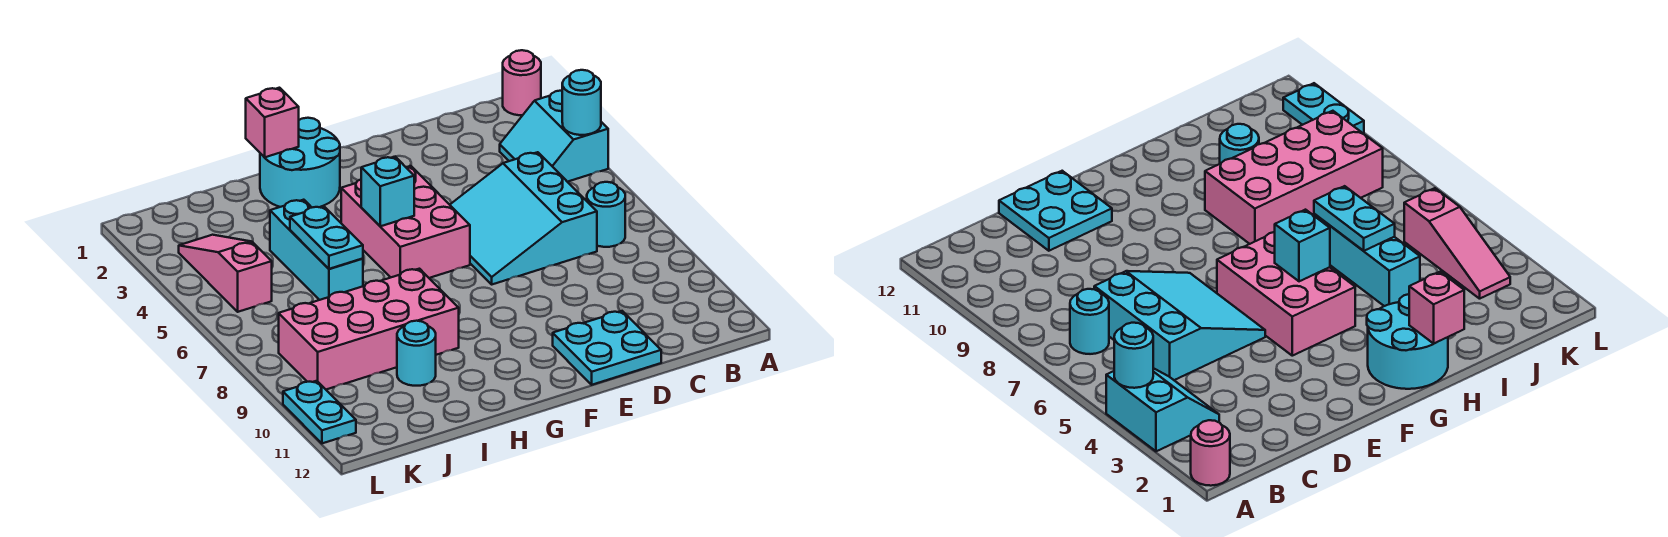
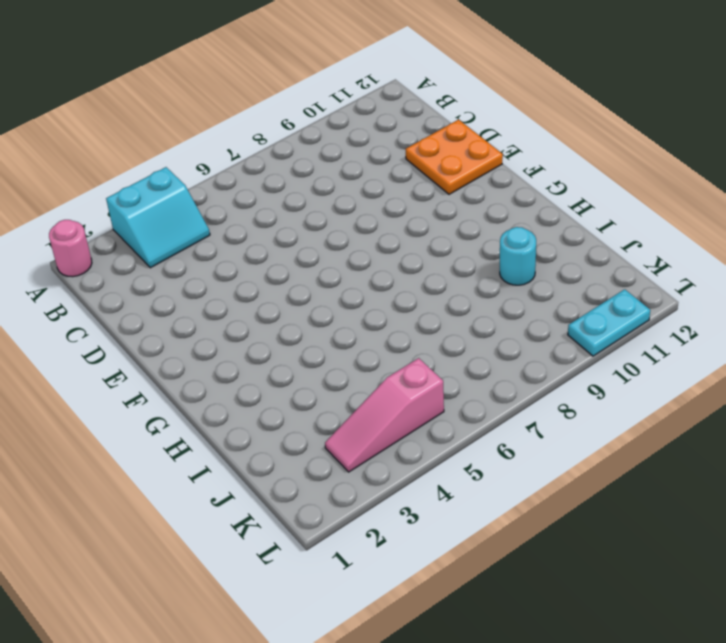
orange 2x2 plate [405,120,503,194] -> cyan 2x2 plate [553,311,661,385]
none -> cyan 1x1 round brick [587,182,625,247]
none -> cyan 3x3 slope [450,152,597,284]
none -> pink 2x3 brick [341,166,470,278]

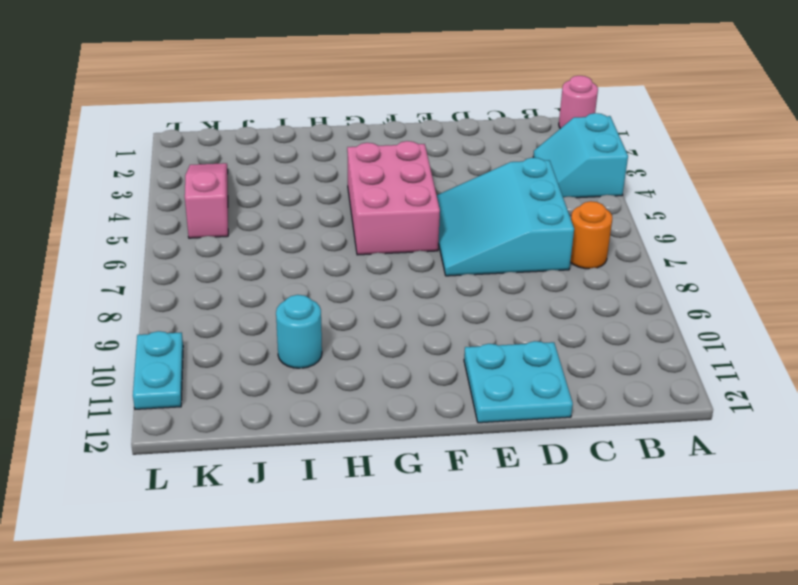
orange 1x1 round brick [570,201,612,269] -> cyan 1x1 round brick [587,182,625,247]
none -> cyan 2x2 round brick [260,118,340,207]
none -> pink 2x4 brick [279,269,459,389]
none -> cyan 1x3 brick [270,200,363,300]

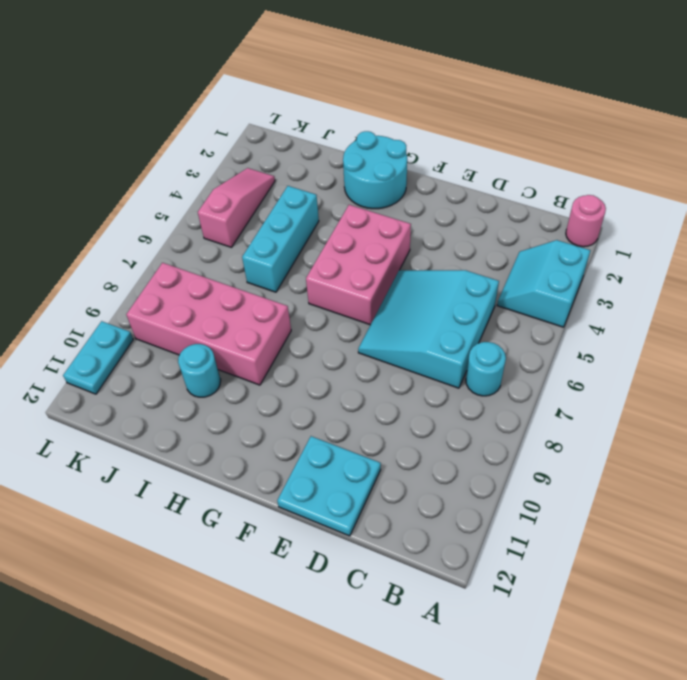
none -> cyan 1x1 round brick [562,70,601,135]
none -> cyan 1x1 brick [361,157,414,226]
none -> pink 1x1 brick [246,88,299,157]

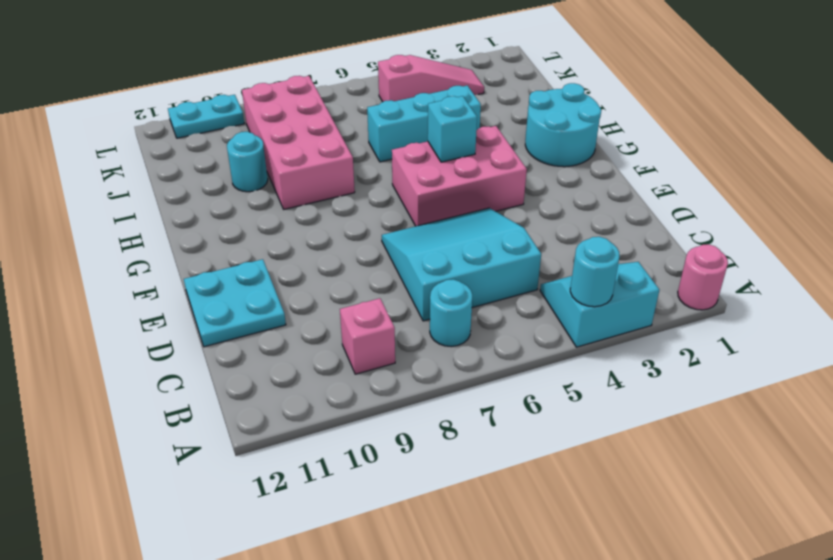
pink 1x1 brick [340,298,395,374] -> pink 1x1 brick moved to [246,88,299,157]
none -> cyan 1x2 plate [290,206,363,269]

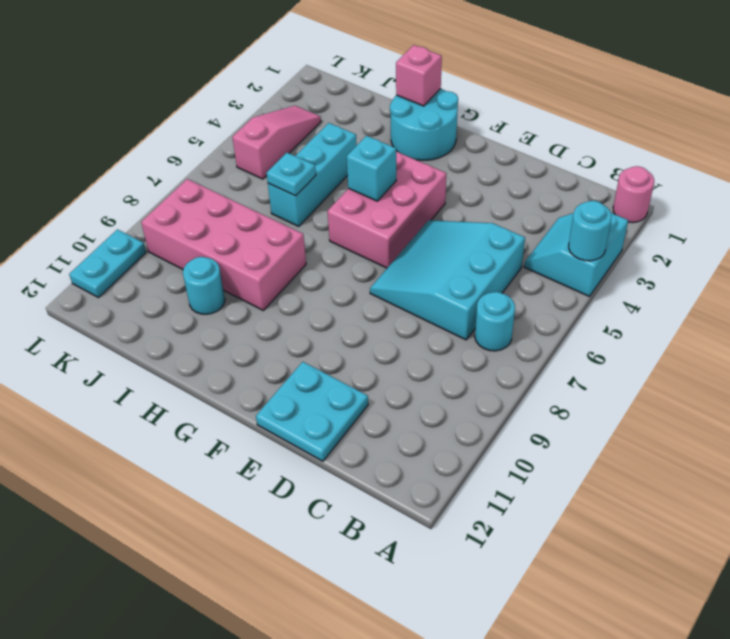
cyan 1x1 plate [267,153,316,196] -> cyan 1x2 plate [290,206,363,269]

